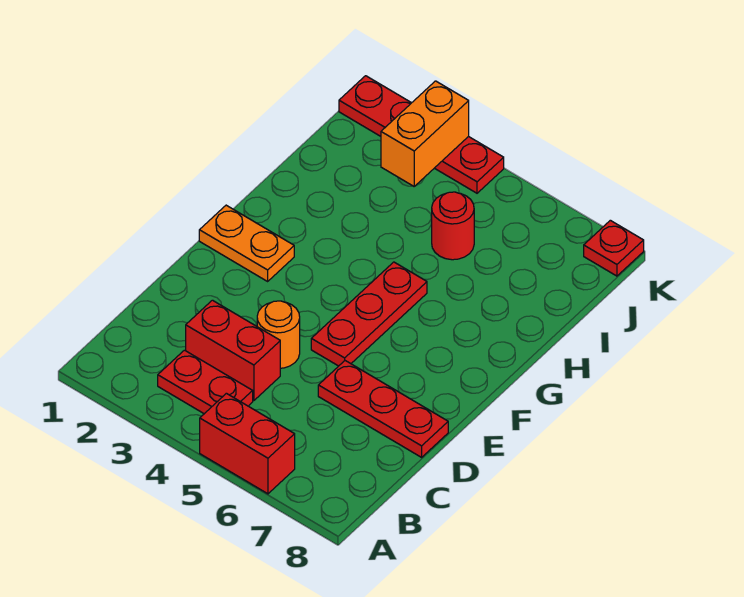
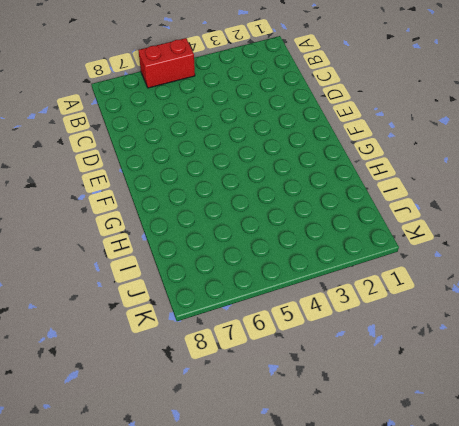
none -> red 1x2 plate [158,350,253,414]
none -> red 1x2 brick [186,300,280,401]

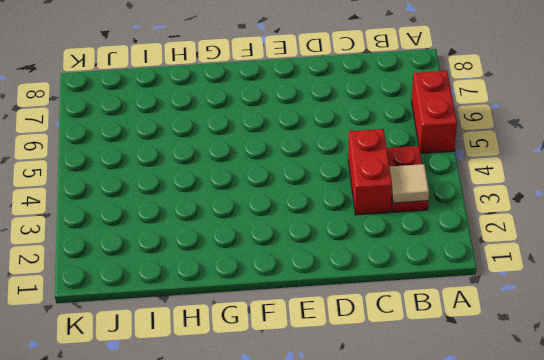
tan 1x1 tile [390,164,429,203] -> none
none -> orange 1x1 round brick [257,301,300,368]
none -> red 1x3 plate [318,361,448,457]

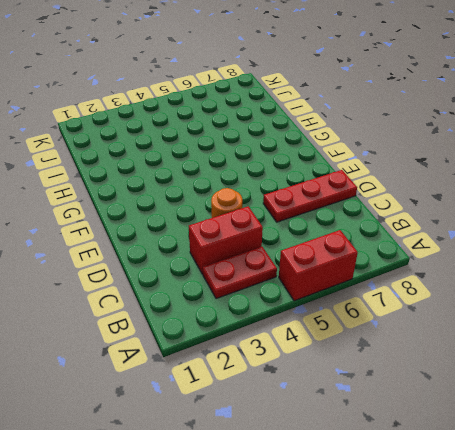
none -> red 1x3 plate [311,262,427,366]
none -> orange 1x2 plate [199,205,294,281]

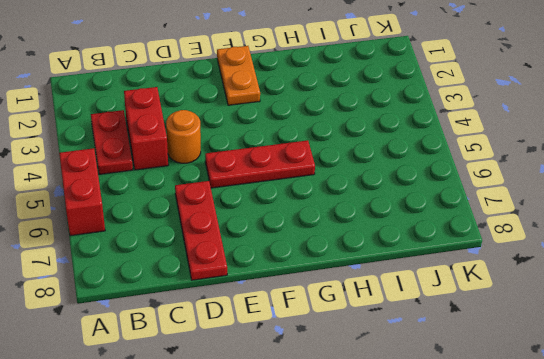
none -> red 1x1 round brick [432,192,474,260]
none -> red 1x4 plate [339,76,504,193]

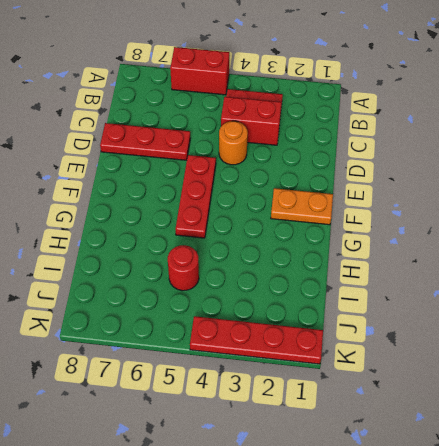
none -> red 1x1 plate [584,220,644,276]
none -> orange 1x2 brick [381,81,469,186]

